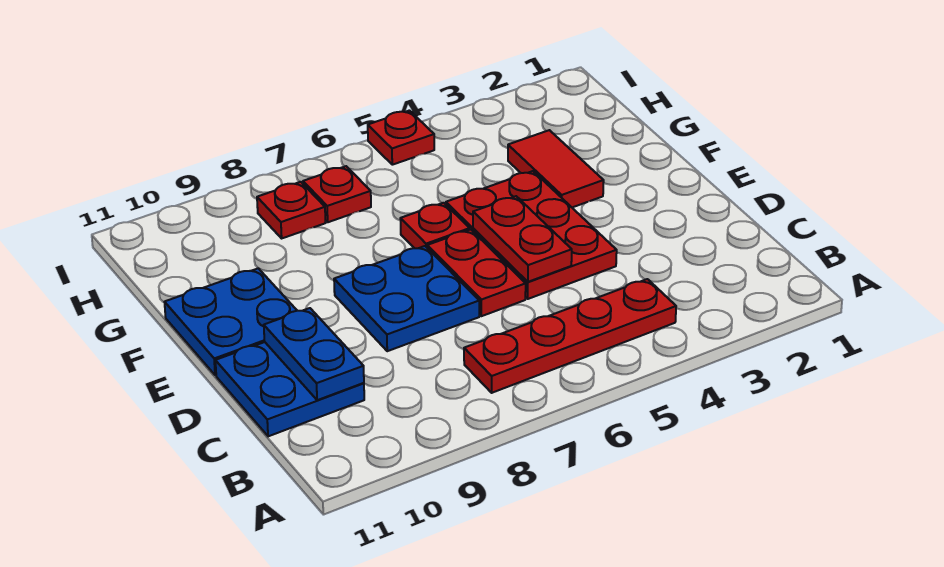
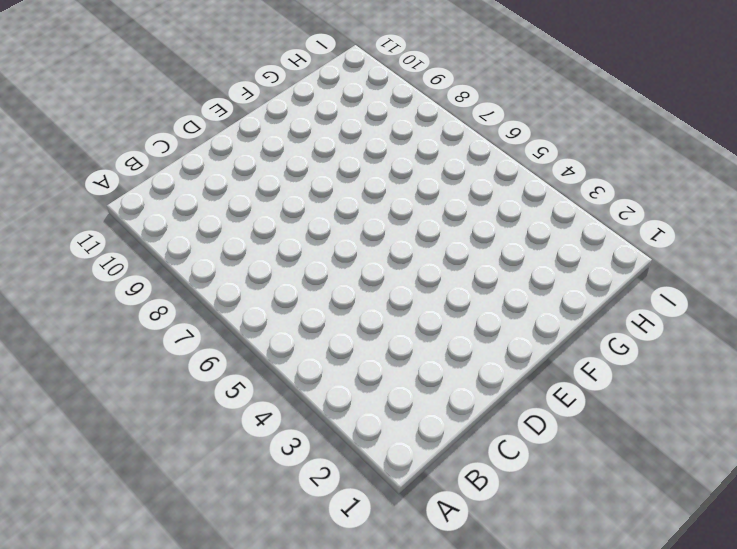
none -> red 1x4 plate [464,279,676,393]
none -> blue 2x2 plate [215,342,364,436]
none -> red 2x3 plate [446,171,617,299]

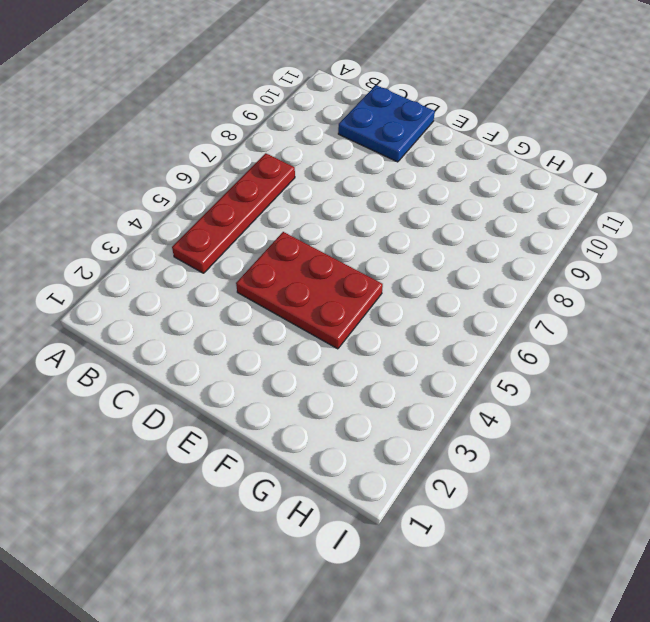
none -> red 1x2 plate [427,230,526,316]
none -> blue 2x2 plate [334,246,479,351]
none -> blue 2x2 plate [164,268,297,375]

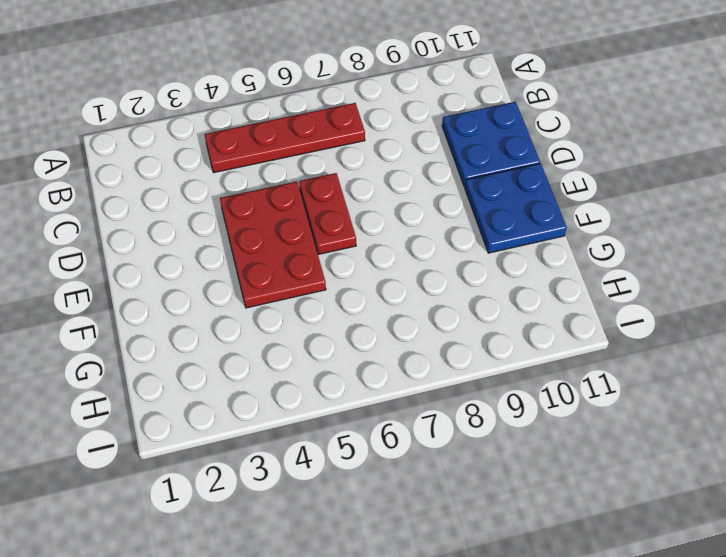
none -> blue 2x2 plate [334,246,479,351]
none -> red 1x2 tile [508,130,604,207]
none -> red 1x1 plate [400,203,470,248]

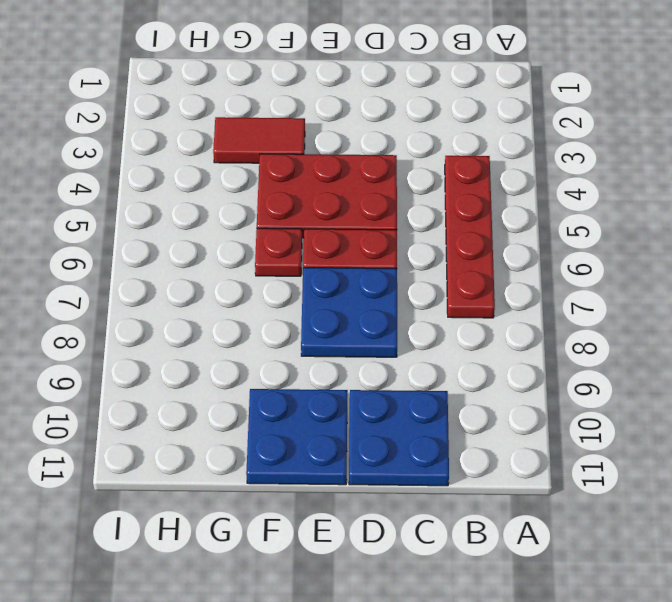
none -> red 1x1 plate [303,166,371,222]
none -> red 1x1 plate [257,182,325,238]
none -> red 1x1 plate [368,110,434,165]

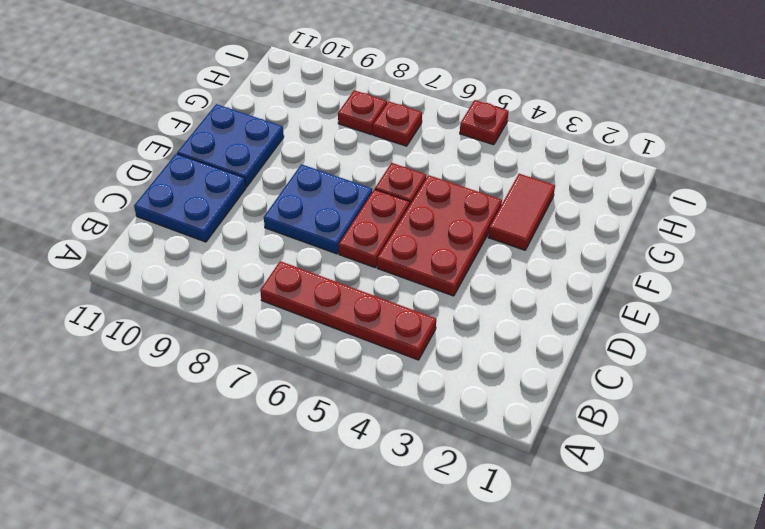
none -> blue 1x2 plate [264,308,364,400]
none -> red 1x2 plate [473,196,572,282]

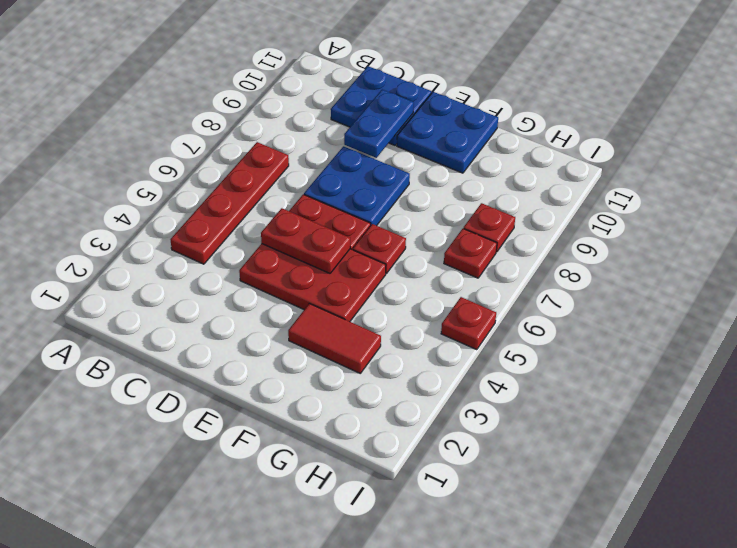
blue 1x2 plate [344,90,414,158] -> blue 1x2 plate turned to [264,308,364,400]

